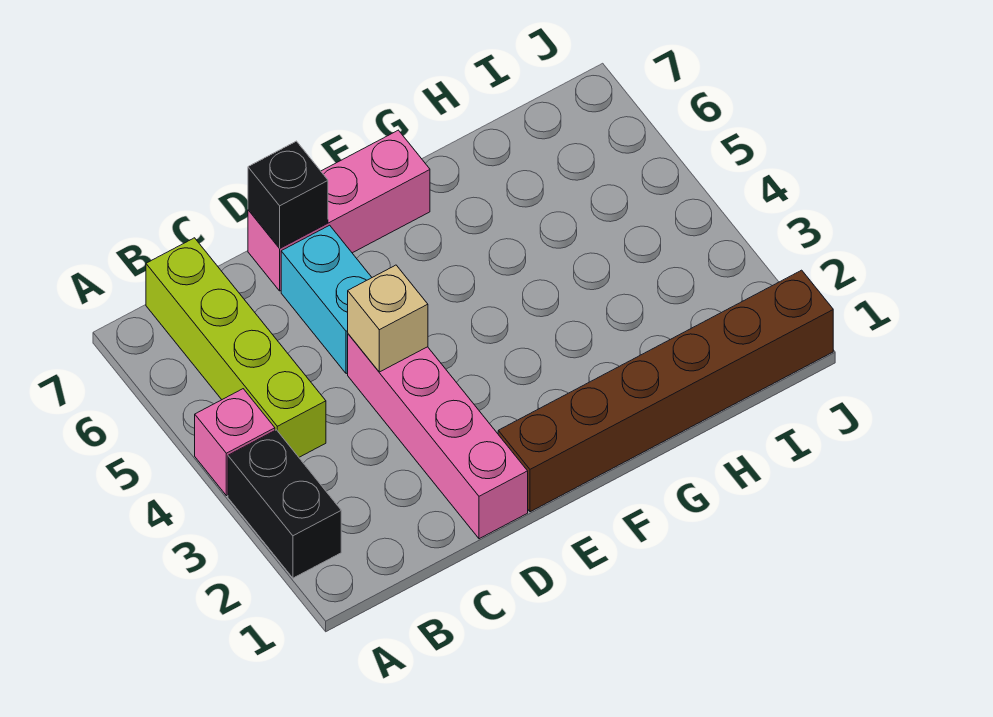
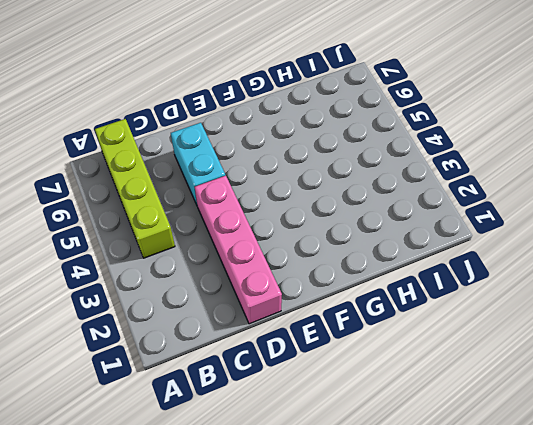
none -> black 1x2 brick [228,430,341,578]
none -> pink 1x1 brick [195,389,275,496]

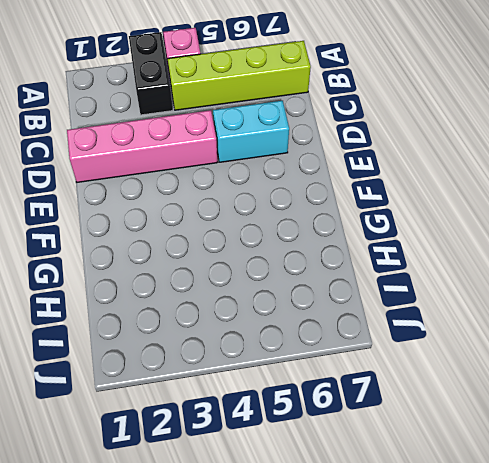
black 1x2 brick [129,32,173,115] -> black 1x2 brick turned to [228,430,341,578]
none -> pink 1x3 brick [248,130,430,291]
none -> brown 1x6 brick [498,270,833,512]

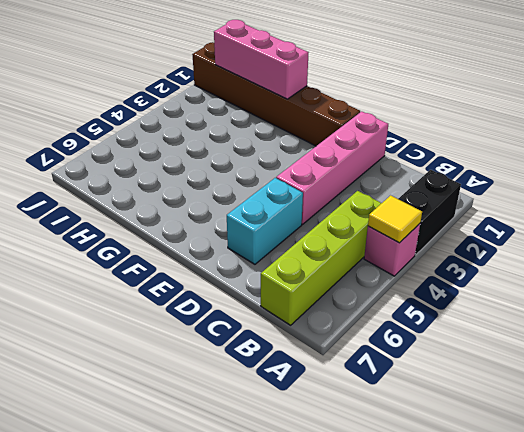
yellow 1x1 tile [368,195,422,243] -> none
pink 1x3 brick [214,20,309,99] -> pink 1x3 brick moved to [248,130,430,291]
none -> tan 1x1 brick [348,265,428,372]
none -> black 1x1 brick [248,141,328,248]

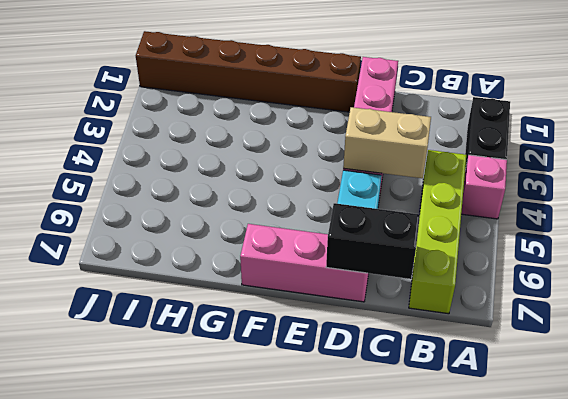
tan 1x2 brick [343,107,431,178] -> tan 1x1 brick [348,265,428,372]
black 1x2 brick [326,203,420,279] -> black 1x1 brick [248,141,328,248]

